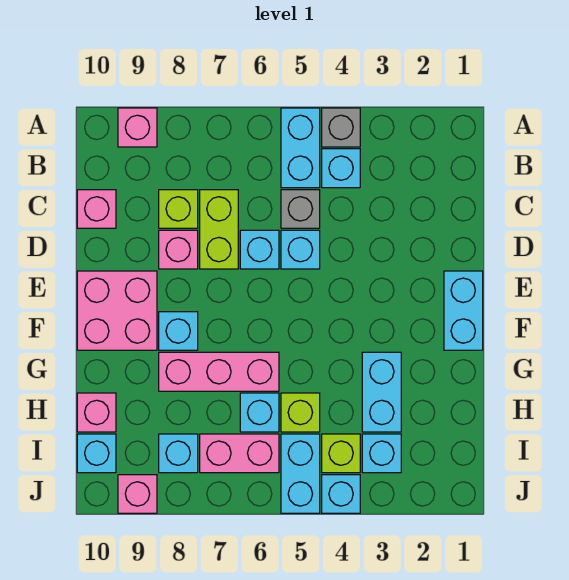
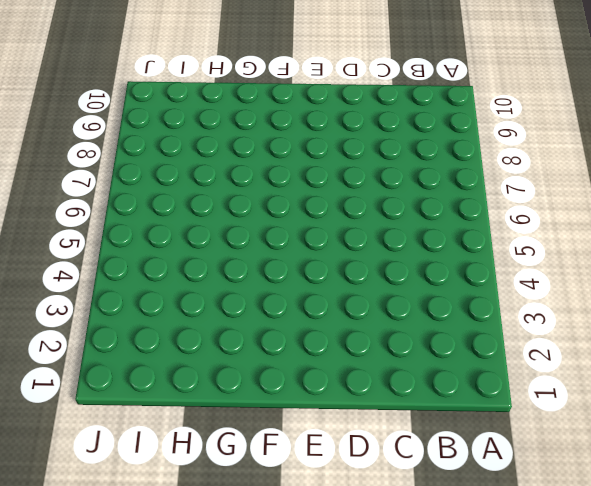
none -> grey 1x1 brick [322,108,360,147]
none -> cyan 1x2 brick [281,108,320,188]
none -> pink 1x1 brick [118,108,157,147]

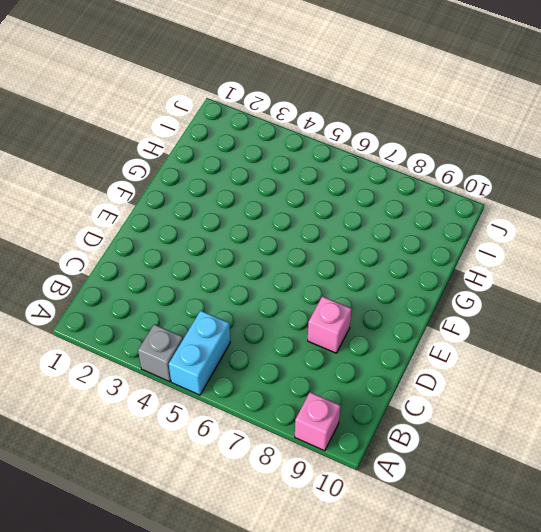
none -> cyan 1x1 brick [322,149,360,188]
none -> grey 1x1 brick [281,190,320,228]
none -> lime 1x2 brick [200,190,238,269]

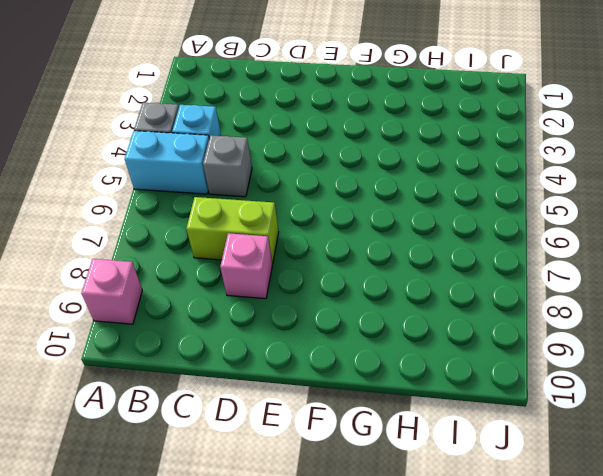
none -> lime 1x1 brick [159,190,198,228]
none -> pink 1x1 brick [77,190,116,228]
none -> cyan 1x1 brick [281,230,320,269]

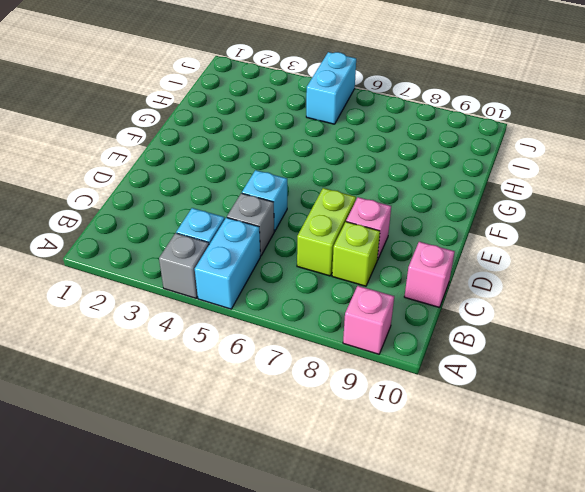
none -> cyan 1x1 brick [240,230,279,269]
none -> cyan 1x2 brick [444,271,483,350]
none -> pink 2x2 brick [77,271,157,350]

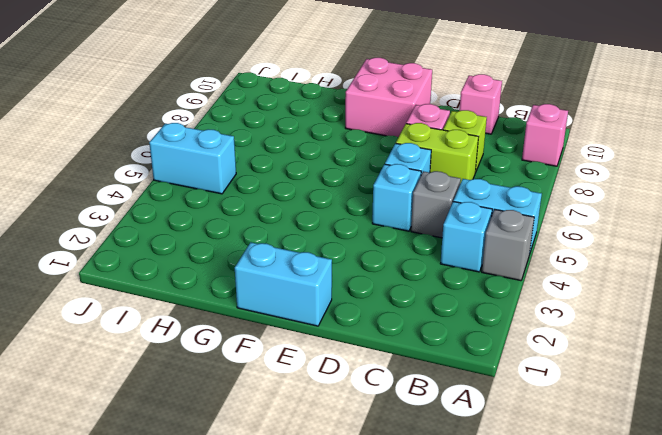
none -> cyan 1x1 brick [159,312,198,350]
none -> cyan 1x2 brick [362,352,401,432]
none -> pink 1x3 brick [159,352,279,391]

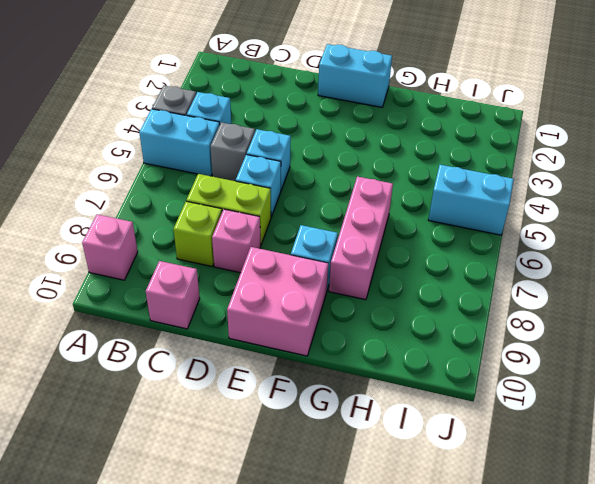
none -> cyan 1x2 brick [362,352,401,432]
none -> lime 1x1 brick [281,393,320,432]
none -> cyan 1x1 brick [240,393,279,432]

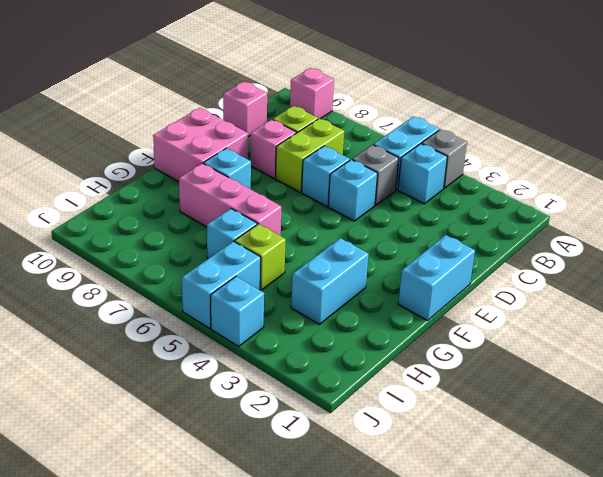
none -> pink 1x1 brick [77,393,116,432]
none -> cyan 1x1 brick [362,434,401,473]
none -> lime 1x1 brick [322,434,360,473]

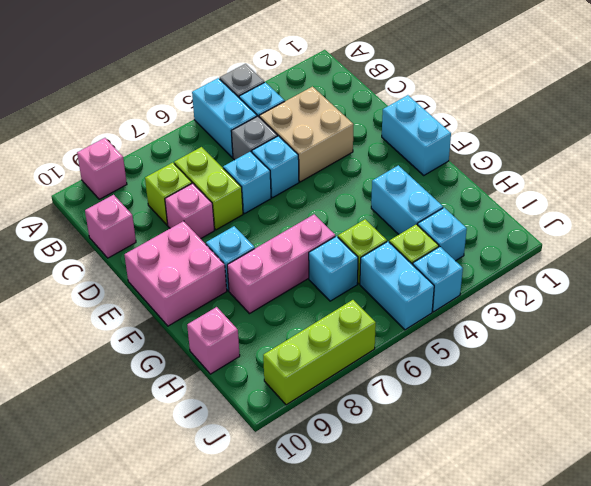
tan 2x2 brick [259,86,354,182] -> none
lime 1x3 brick [263,300,376,405] -> pink 1x1 brick [118,475,157,513]
none -> pink 1x2 brick [200,434,279,473]
none -> cyan 1x1 brick [159,434,198,473]
none -> cyan 1x1 brick [77,434,116,473]

